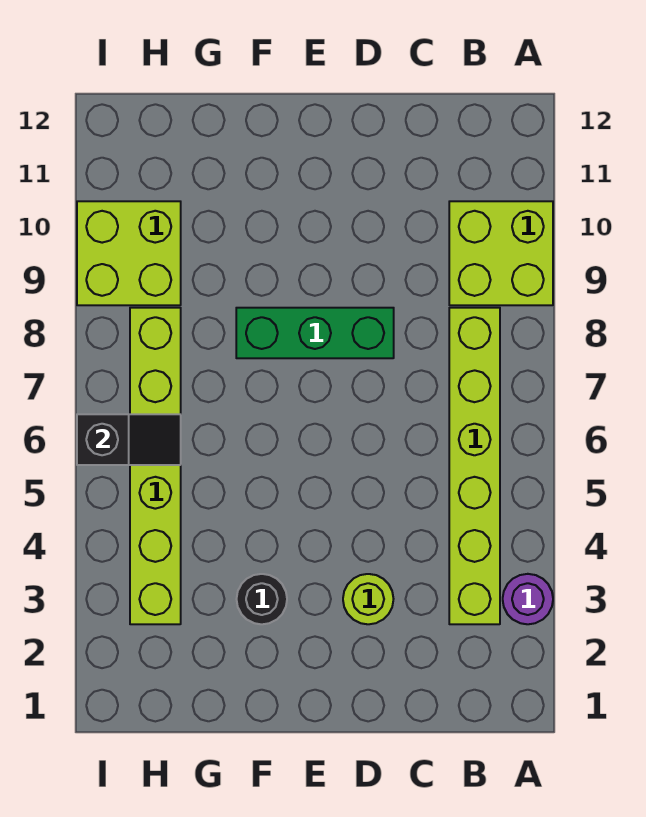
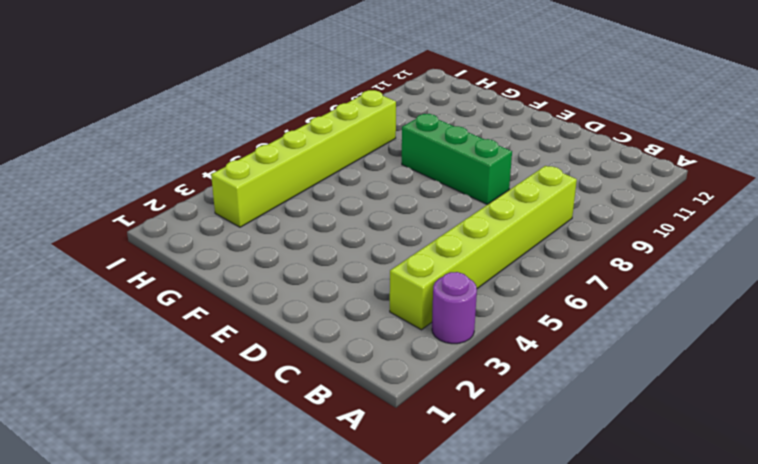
none -> lime 2x2 brick [449,201,553,305]
none -> lime 1x1 round brick [343,574,393,624]

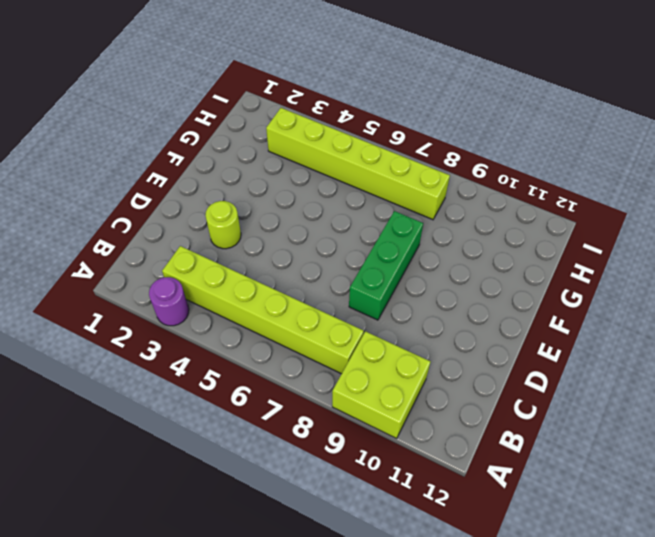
none -> black 1x1 round brick [237,574,287,624]
none -> lime 2x2 brick [77,201,181,305]

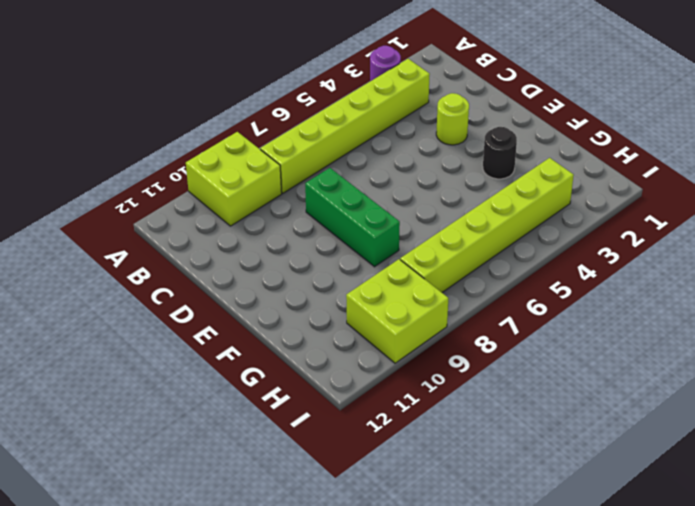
none -> black 1x2 slope [77,414,181,465]

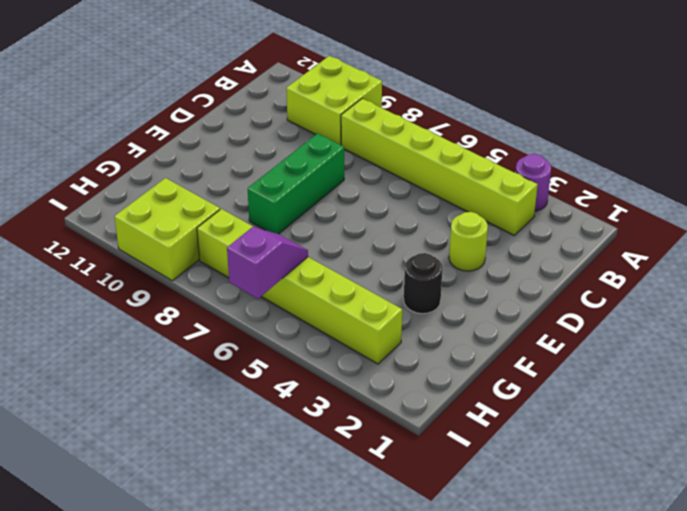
purple 1x2 slope [227,227,308,299] -> black 1x2 slope [77,414,181,465]

